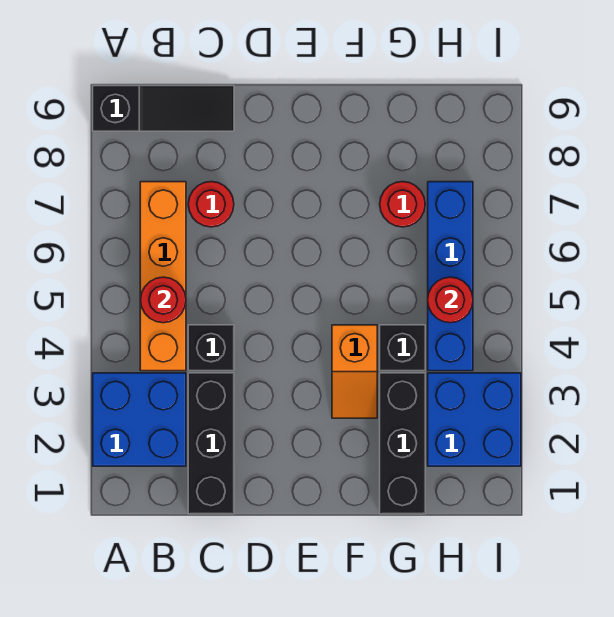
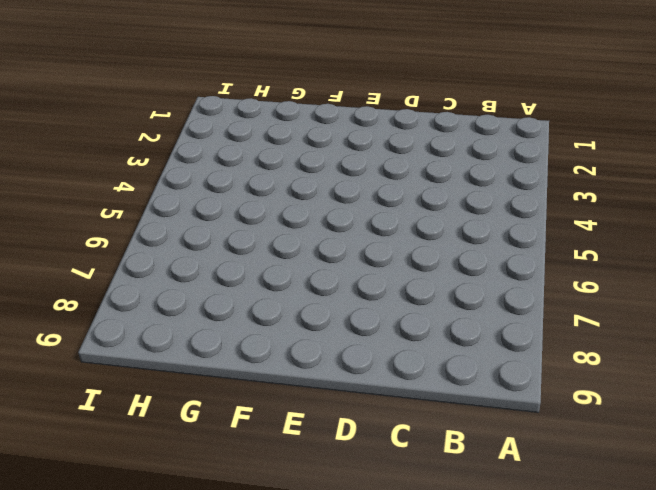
none -> blue 2x2 brick [93,373,186,466]
none -> black 1x3 slope [93,86,234,131]
none -> orange 1x4 brick [140,182,186,371]

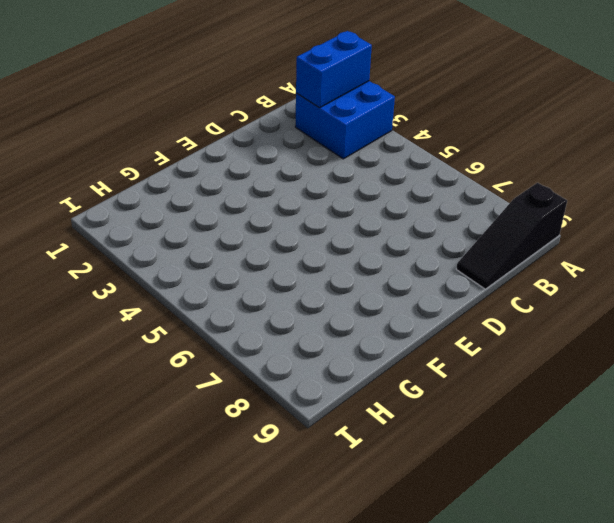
blue 1x2 brick [296,31,372,108] -> none
none -> orange 1x4 brick [140,182,186,371]
none -> black 1x3 brick [188,373,234,514]
none -> black 1x1 brick [188,325,234,371]

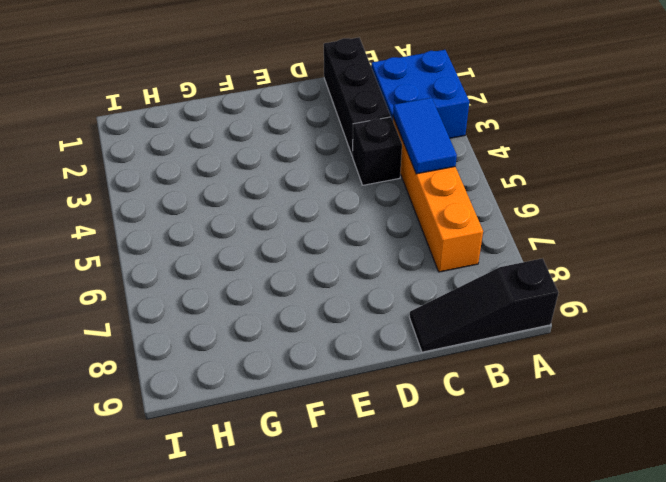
blue 1x2 tile [393,98,457,174] -> red 1x1 round brick [140,277,186,323]
none -> red 1x1 round brick [188,182,234,227]
none -> orange 1x2 slope [332,325,377,418]
none -> black 1x3 brick [380,373,425,514]

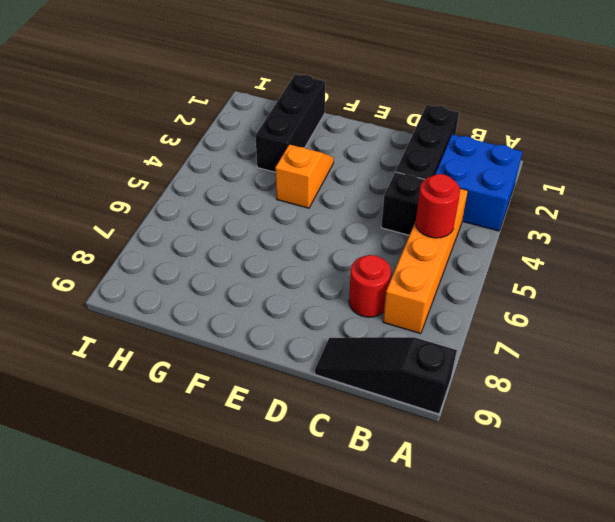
none -> black 1x1 brick [380,325,425,371]
none -> red 1x1 round brick [380,182,425,227]
none -> blue 2x2 brick [428,373,521,466]

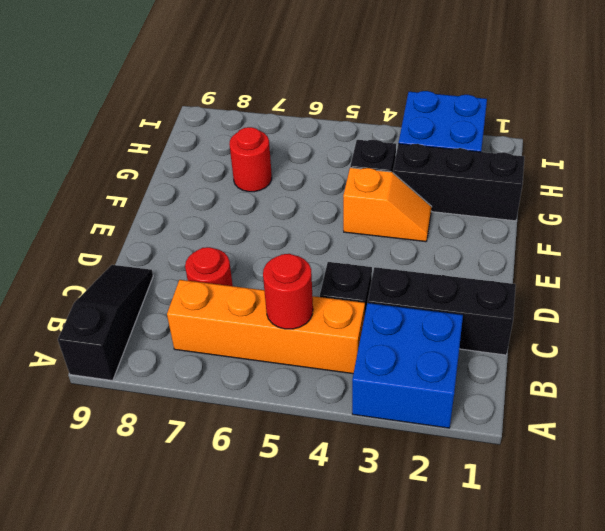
none -> blue 1x4 brick [428,182,473,371]
none -> red 1x1 round brick [428,277,473,323]

